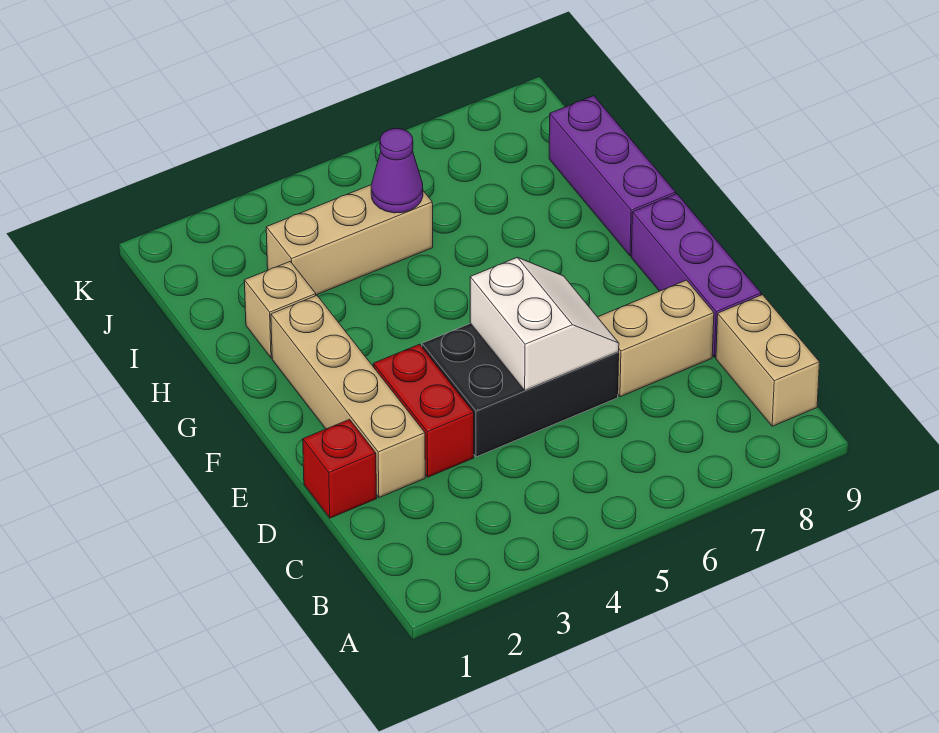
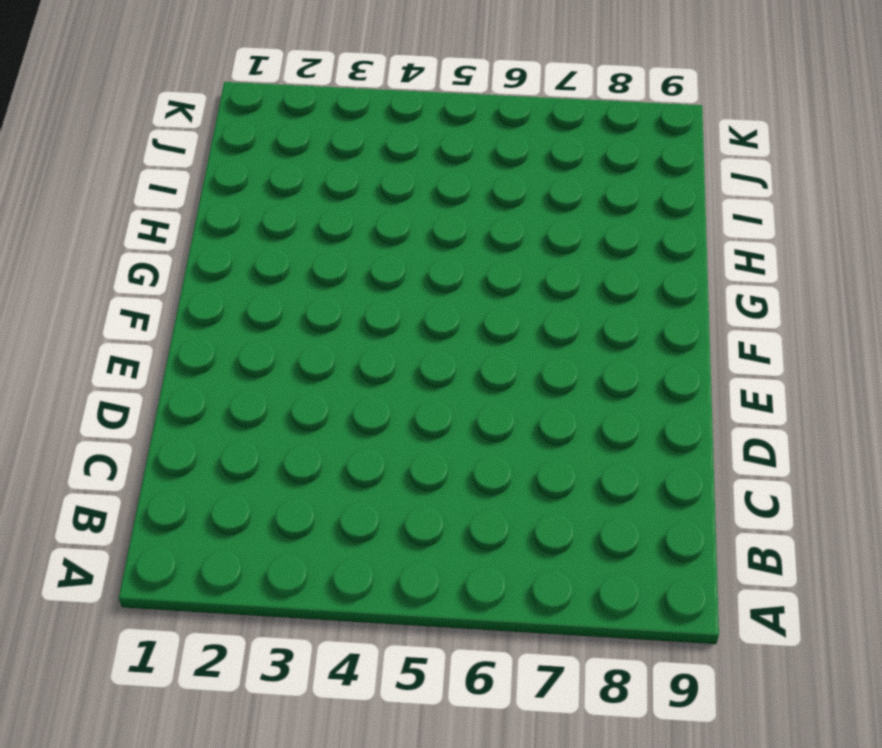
none -> tan 1x2 brick [716,295,820,426]
none -> red 1x1 brick [303,419,377,518]
none -> tan 1x4 brick [271,295,425,498]

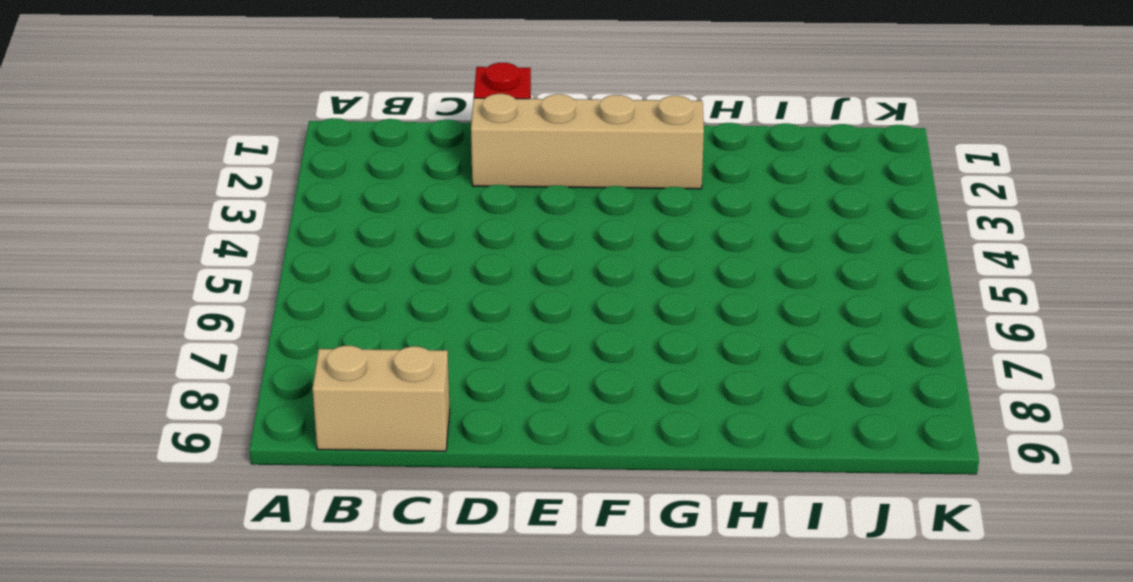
none -> red 1x2 brick [374,344,474,477]
none -> black 2x3 brick [422,323,619,457]
none -> tan 1x2 brick [598,280,714,397]

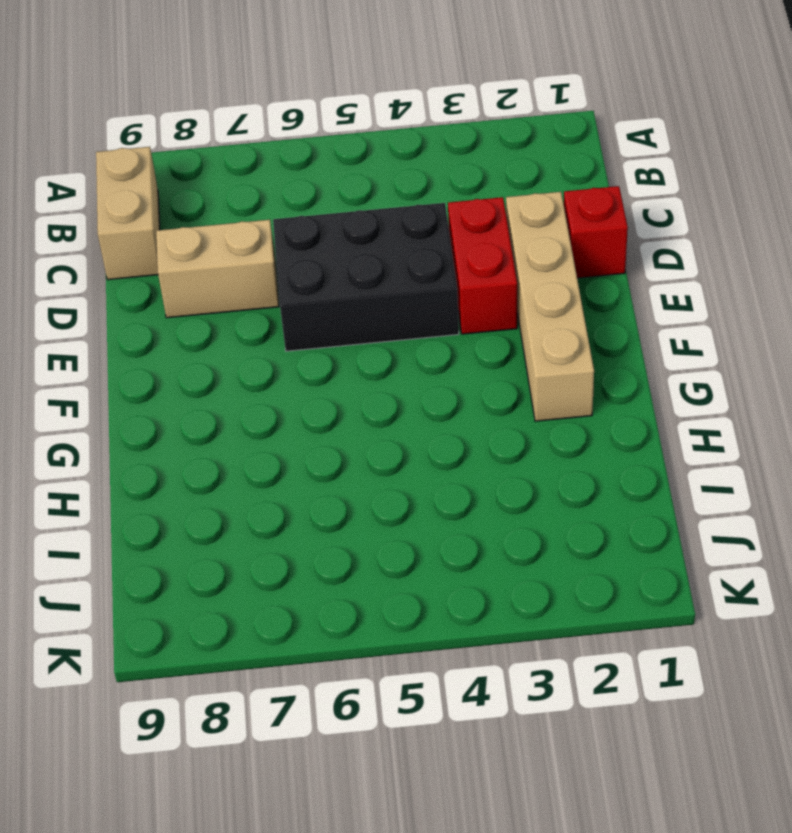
none -> purple 1x3 brick [631,194,761,357]
none -> purple 1x3 brick [549,96,676,256]
none -> tan 1x1 brick [244,261,316,358]

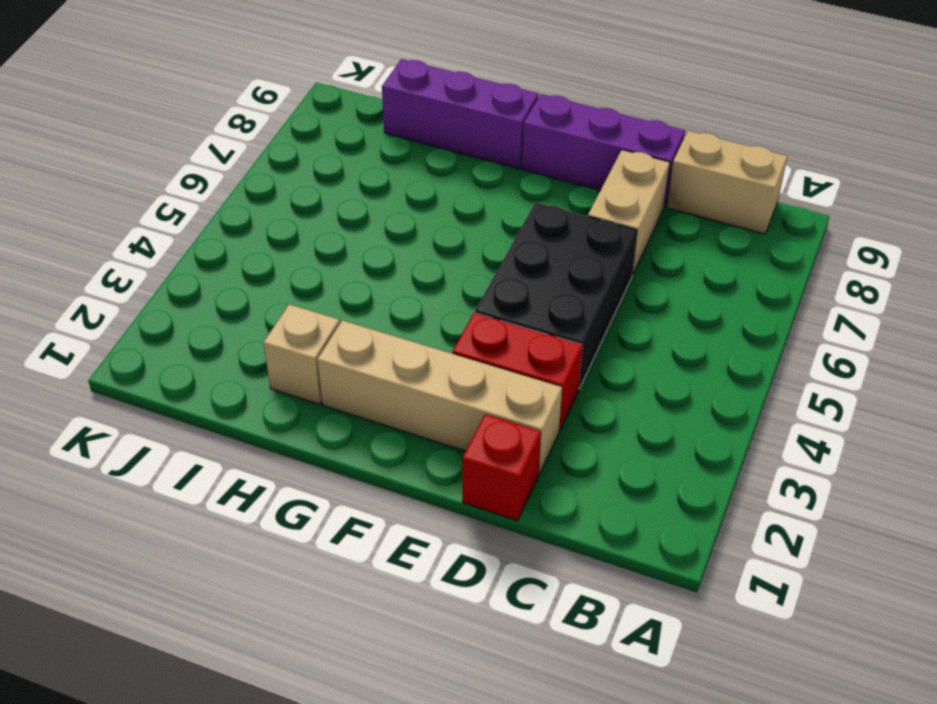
none -> tan 1x3 brick [266,185,433,295]
none -> white 2x2 slope [470,257,619,390]
none -> purple 1x1 cone [371,129,423,213]

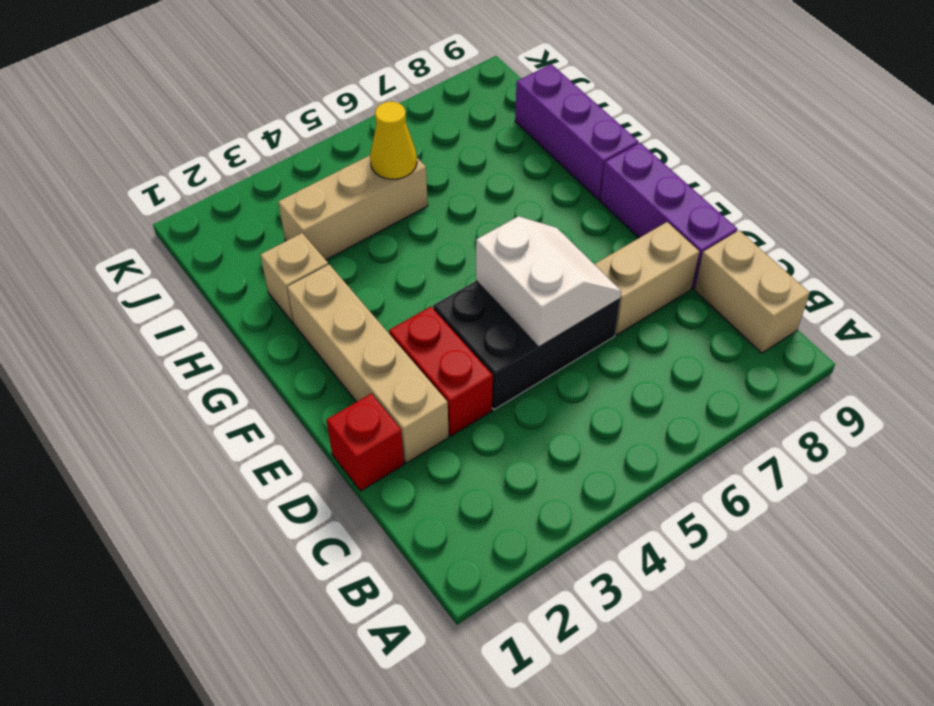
yellow 1x1 cone [370,102,417,179] -> purple 1x1 cone [371,129,423,213]

